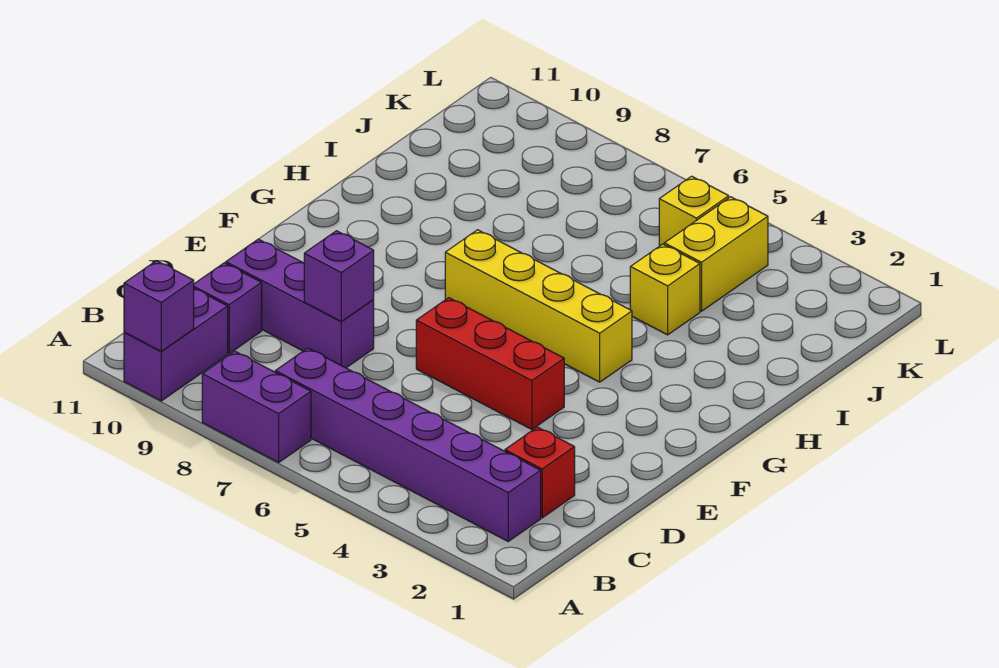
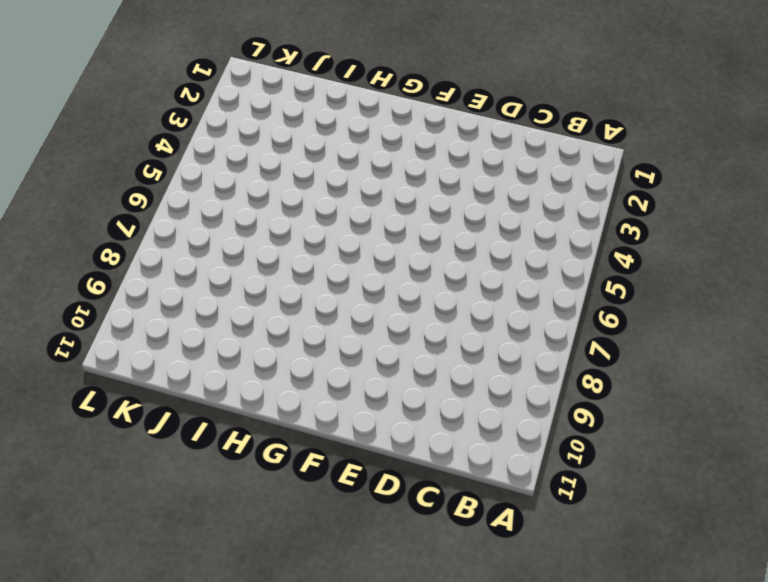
none -> purple 1x2 brick [202,351,311,462]
none -> purple 1x2 brick [124,289,228,401]
none -> purple 1x6 brick [275,348,541,541]

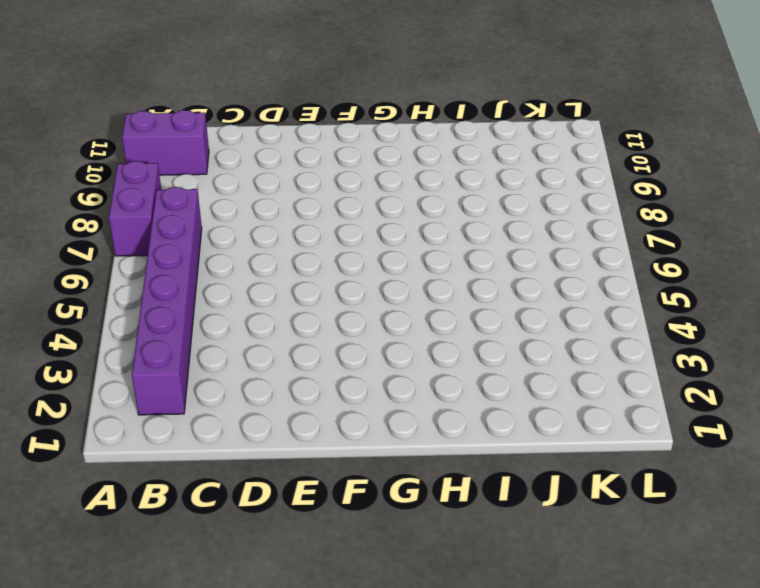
none -> red 1x1 brick [505,427,575,518]
none -> purple 1x1 brick [194,263,262,353]
none -> purple 1x3 brick [226,239,374,368]

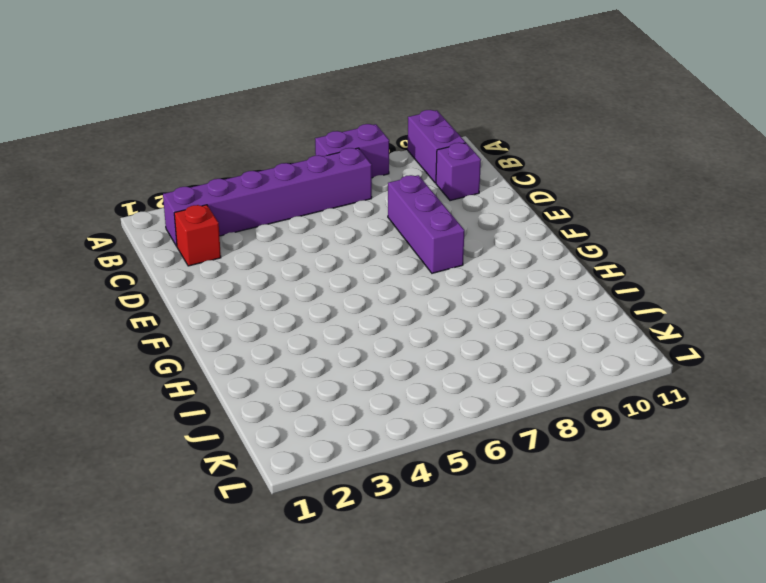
purple 1x3 brick [388,175,465,273] -> purple 1x3 brick turned to [226,239,374,368]
none -> red 1x3 brick [416,298,564,430]
none -> yellow 1x4 brick [445,230,632,382]
none -> yellow 1x1 brick [630,244,700,335]

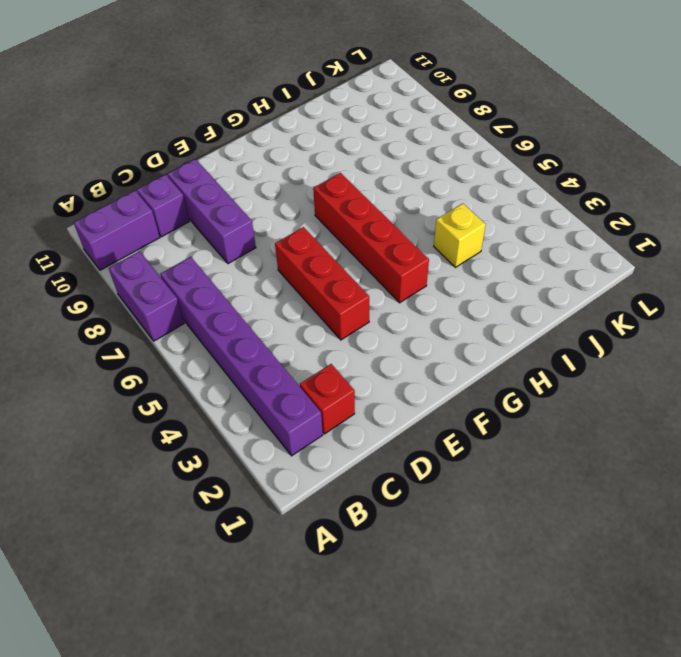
red 1x4 brick [313,173,429,303] -> yellow 1x4 brick [445,230,632,382]
none -> yellow 1x2 brick [664,197,768,311]
none -> yellow 1x1 brick [659,176,729,246]
none -> purple 1x1 brick [124,261,194,352]

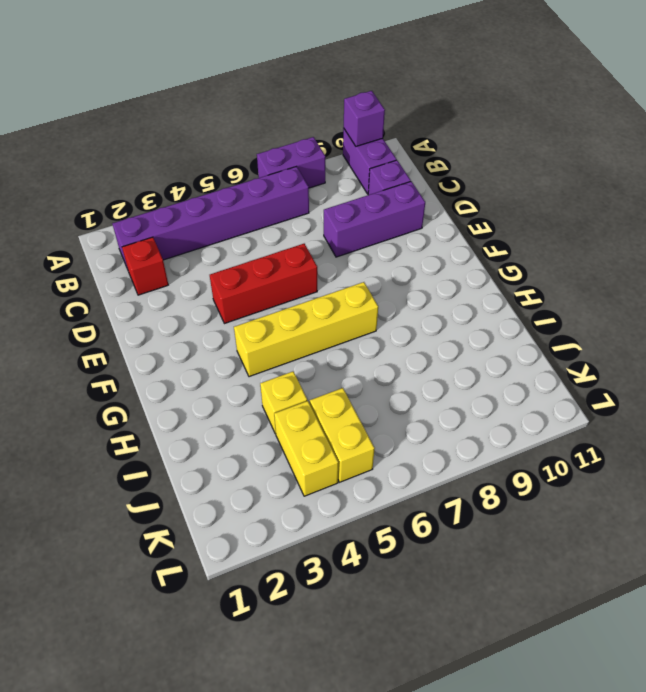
yellow 1x2 brick [310,388,375,482] -> yellow 1x1 brick [659,176,729,246]
none -> purple 1x1 brick [304,231,374,321]

